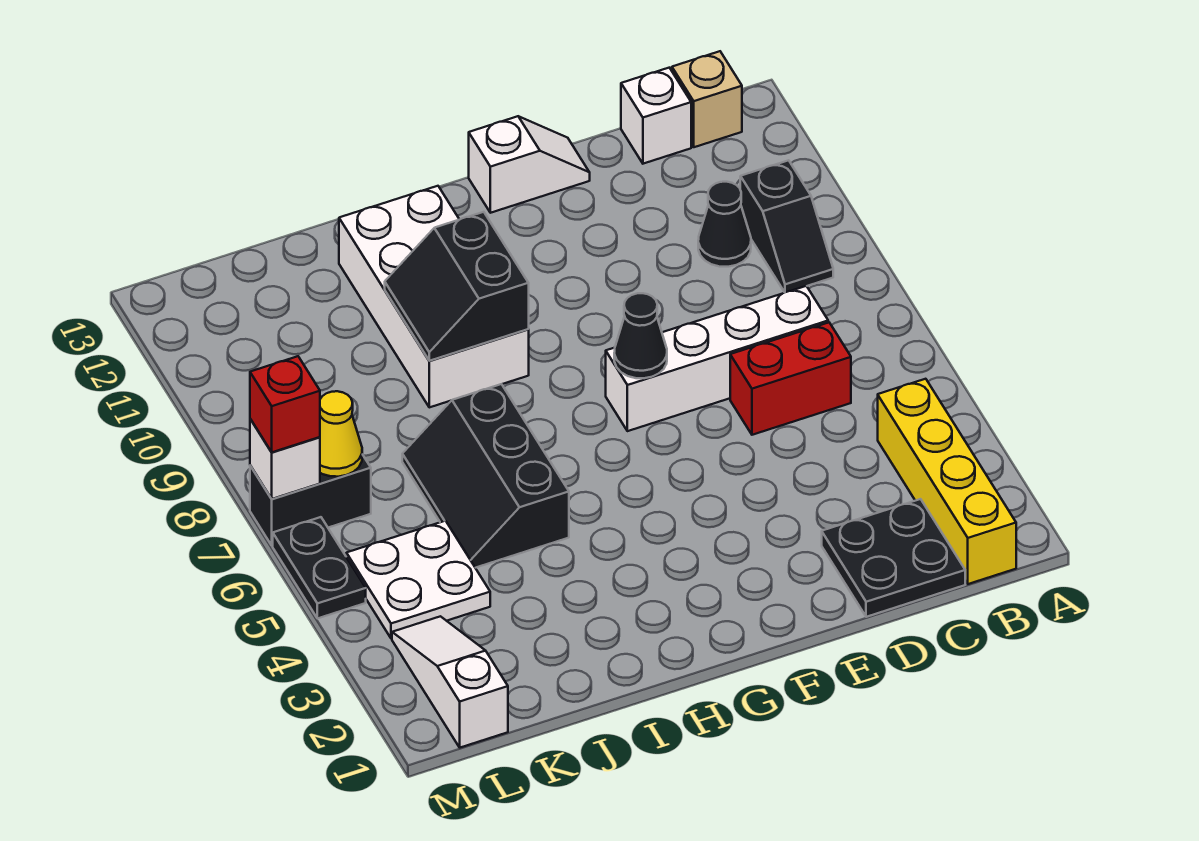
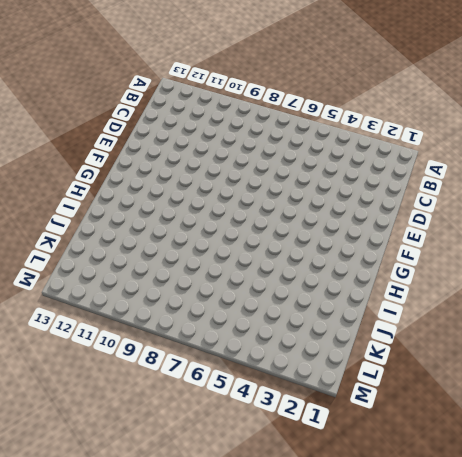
none -> yellow 1x4 brick [878,379,1016,584]
none -> black 1x2 slope [740,160,833,292]
none -> tan 1x1 brick [672,51,742,147]

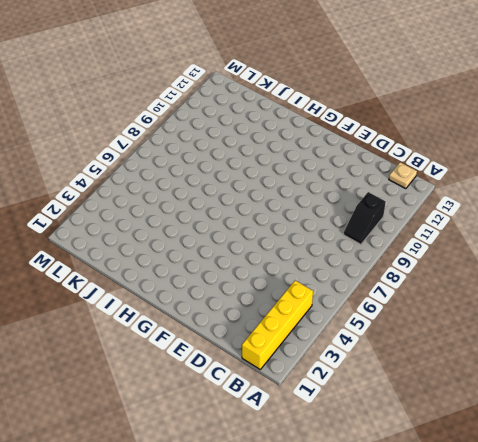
tan 1x1 plate [389,162,417,189] -> tan 1x1 brick [672,51,742,147]
none -> black 2x2 plate [822,499,965,617]
none -> red 1x2 brick [730,322,851,435]
none -> white 1x4 brick [606,286,828,431]

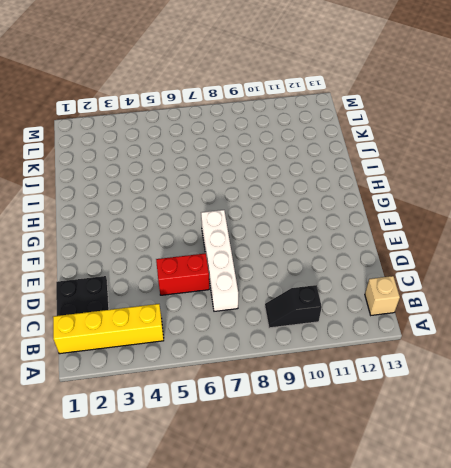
red 1x2 brick [156,253,209,295] -> red 1x2 brick turned to [730,322,851,435]
none -> black 1x1 cone [698,182,751,267]
none -> white 1x1 brick [621,68,691,164]
none -> white 1x2 slope [469,116,590,213]

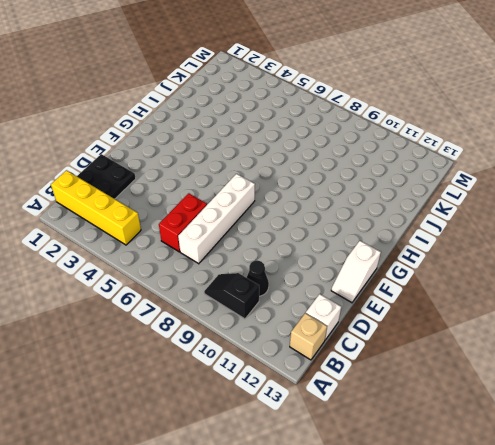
none -> white 2x4 brick [339,186,529,407]
none -> black 2x3 slope [402,384,569,568]
none -> white 2x2 plate [346,521,490,639]

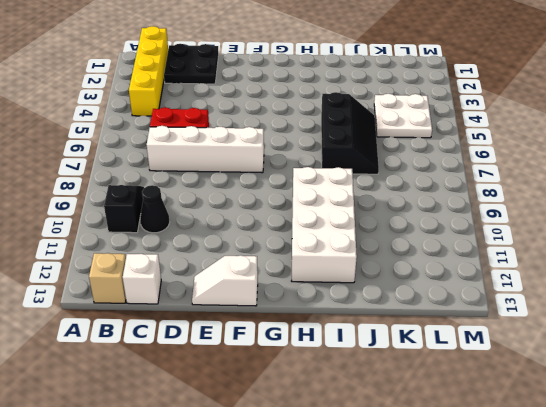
none -> white 1x3 slope [392,616,508,748]
none -> black 1x2 brick [250,455,371,546]
none -> black 1x2 plate [273,517,366,619]

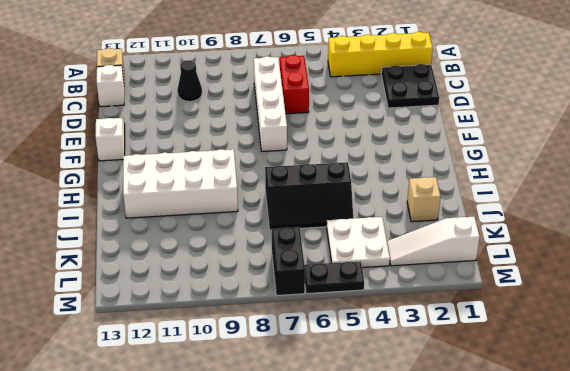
tan 1x1 brick [407,177,441,222] -> none
none -> black 1x2 slope [740,160,833,292]
none -> black 1x1 cone [614,293,667,378]
none -> black 2x2 slope [385,212,529,361]

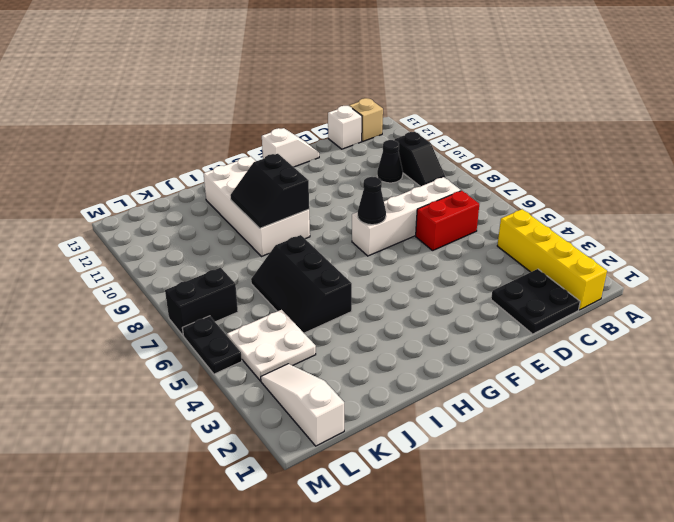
none -> yellow 1x1 cone [320,391,362,477]
none -> white 1x1 brick [250,419,320,499]
none -> red 1x1 brick [250,356,320,452]

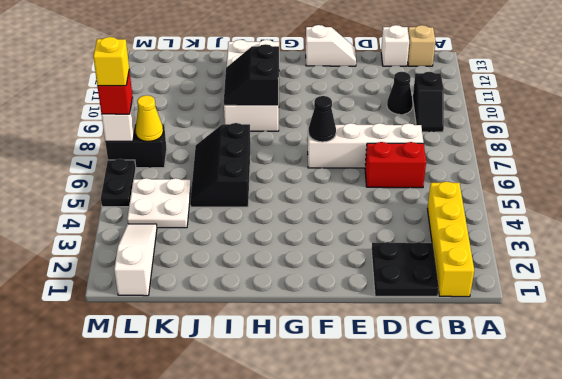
yellow 1x1 brick [93,37,129,86] -> none

